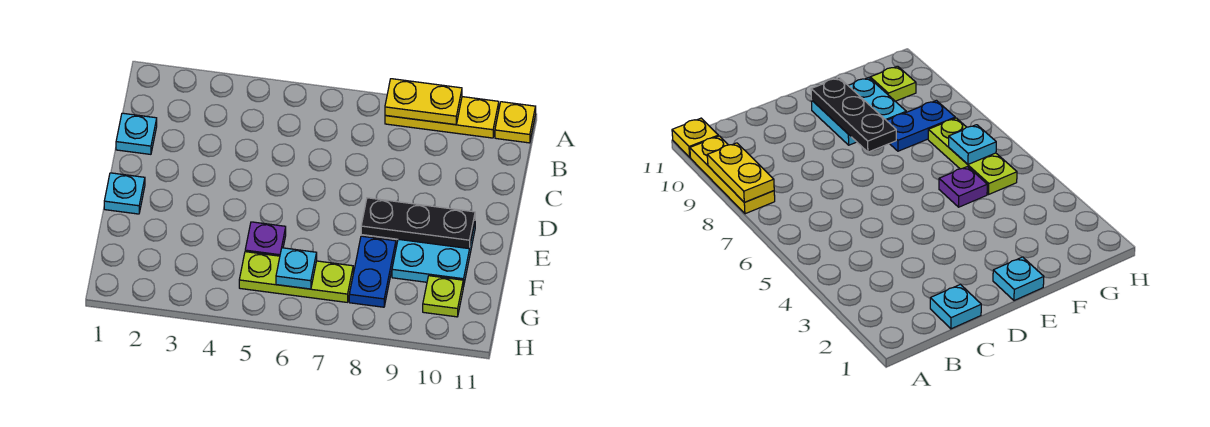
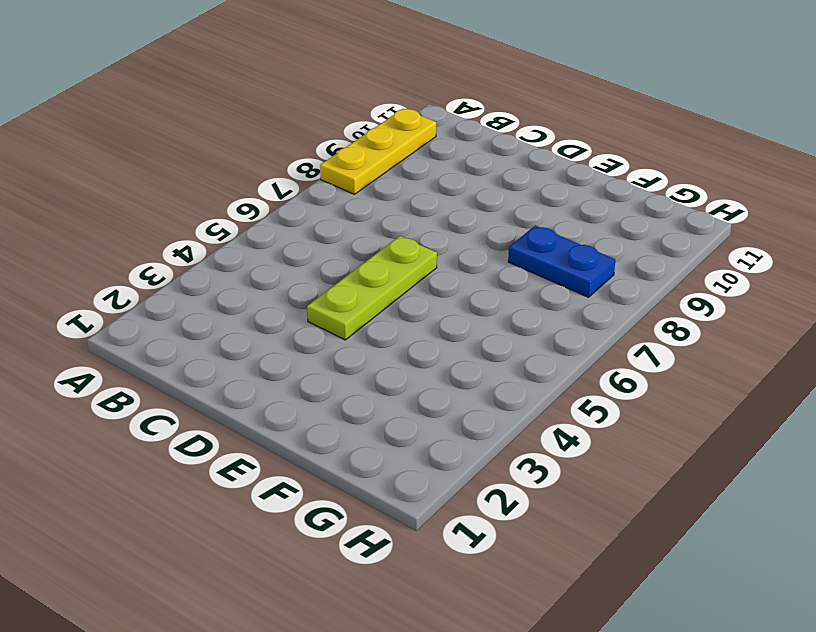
lime 1x3 plate [307,236,437,340] -> lime 1x3 plate moved to [239,252,353,302]
none -> yellow 1x1 plate [495,102,536,143]
none -> cyan 1x1 plate [116,113,157,154]
none -> cyan 1x1 plate [104,173,145,214]

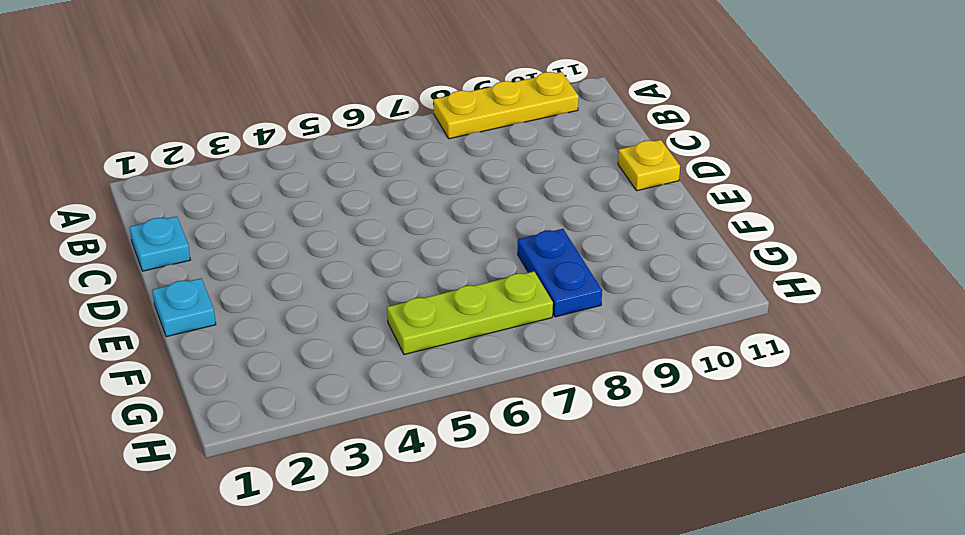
yellow 1x1 plate [618,140,680,191] -> yellow 1x1 plate moved to [495,102,536,143]
none -> cyan 2x2 plate [392,224,475,287]
none -> purple 1x1 plate [245,222,286,256]
none -> lime 1x1 plate [423,276,463,317]

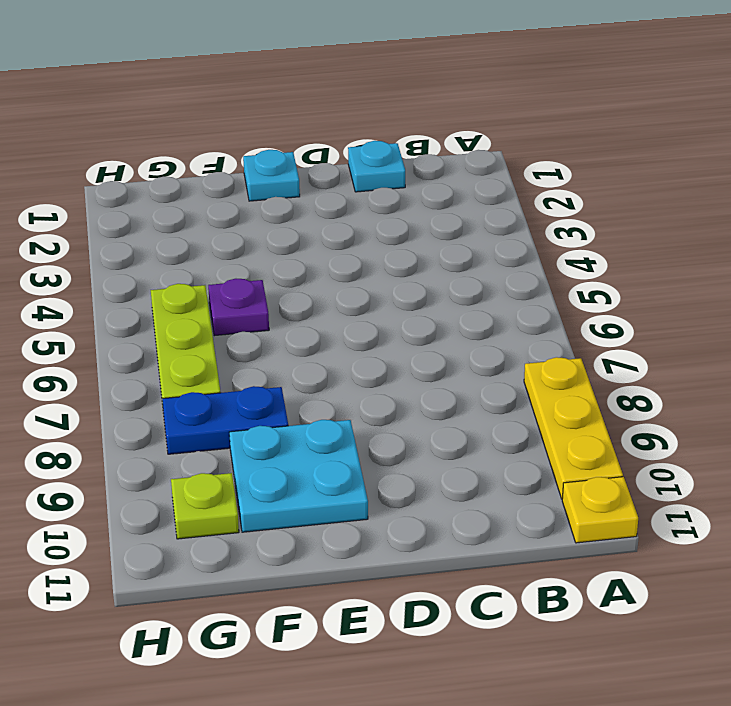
none -> yellow 1x2 plate [385,79,462,125]
none -> black 1x3 plate [361,198,475,249]
none -> cyan 1x1 plate [276,248,317,289]

